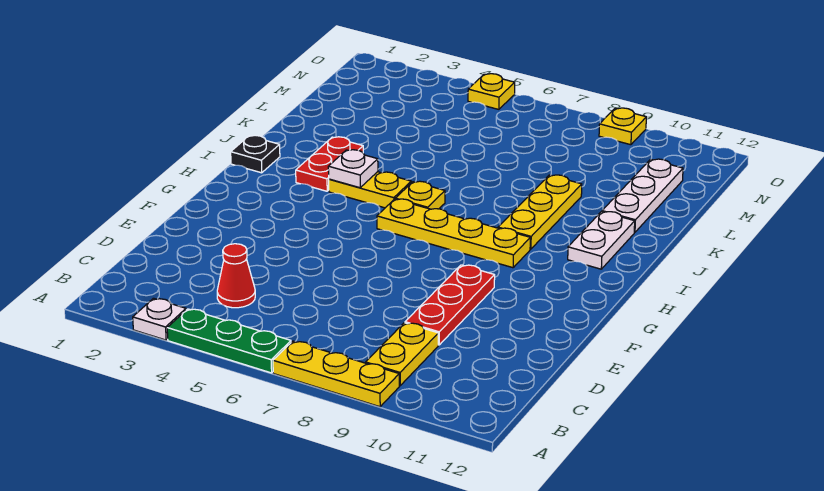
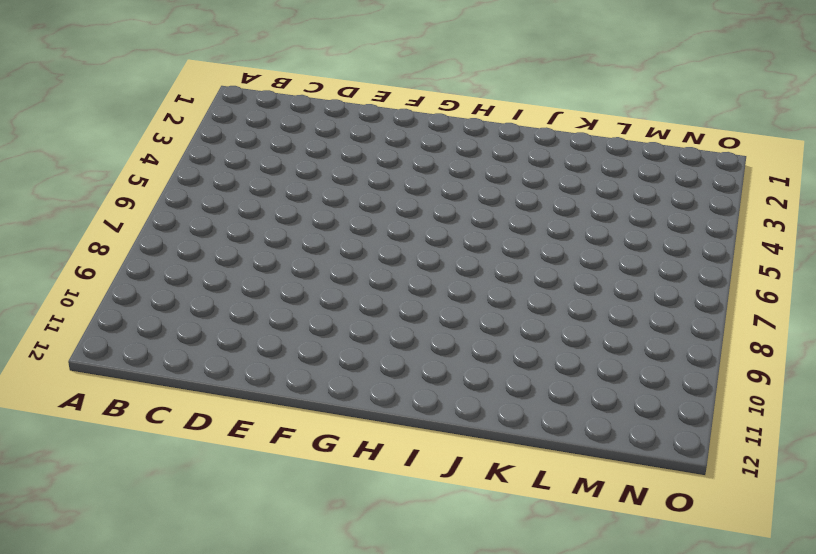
none -> white 1x1 plate [133,298,186,340]
none -> green 1x3 plate [167,309,291,373]
none -> yellow 1x3 plate [273,341,399,407]

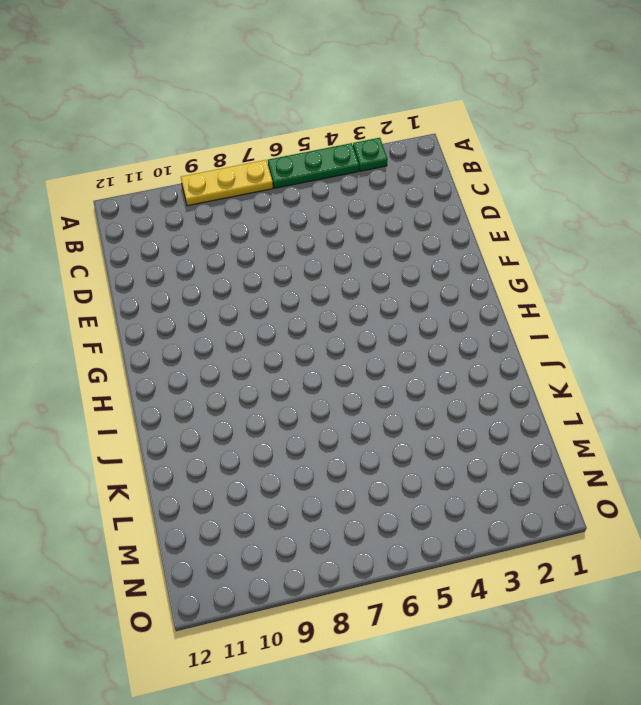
green 1x1 plate [353,138,387,171] -> white 1x1 plate [133,298,186,340]
none -> yellow 1x2 plate [366,323,438,386]
none -> red 1x1 cone [217,244,255,308]
none -> red 1x3 plate [405,265,495,345]

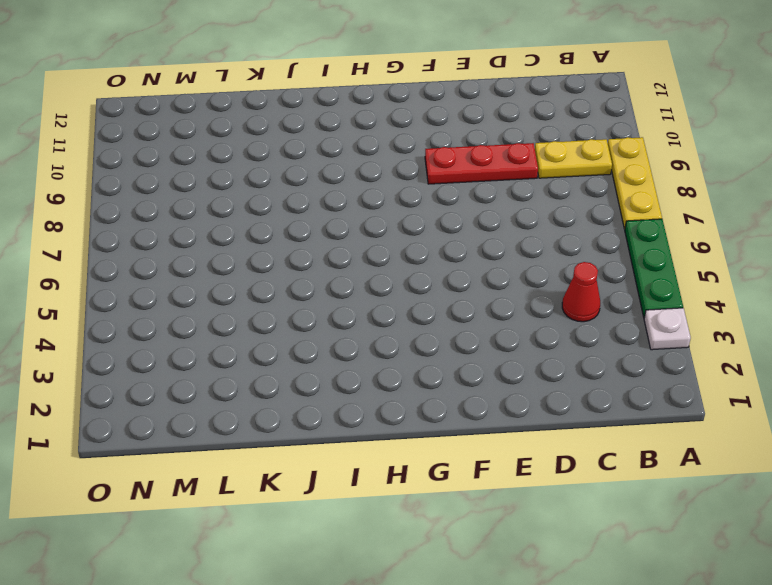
none -> yellow 1x4 plate [377,199,530,268]
none -> black 1x1 plate [231,135,280,173]
none -> red 1x2 plate [296,137,363,191]

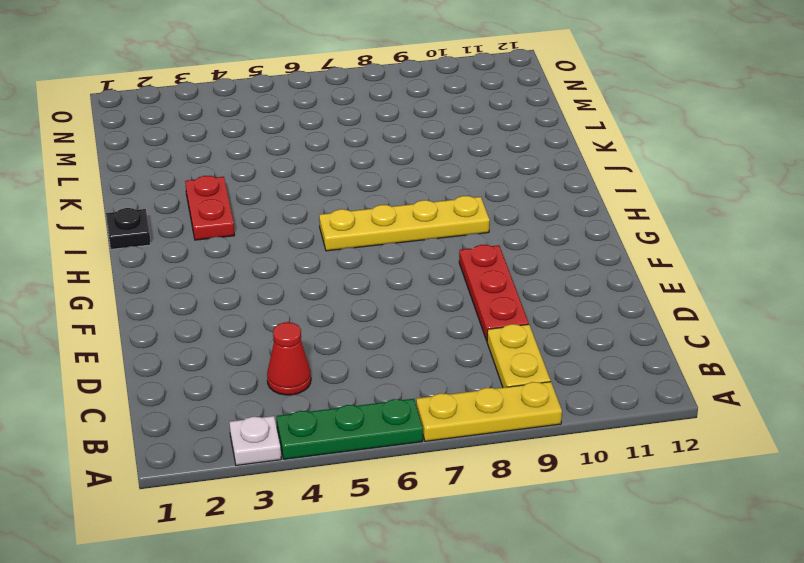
none -> yellow 1x2 plate [329,172,411,208]
none -> yellow 1x1 plate [395,181,445,209]
none -> yellow 1x3 plate [498,175,582,249]

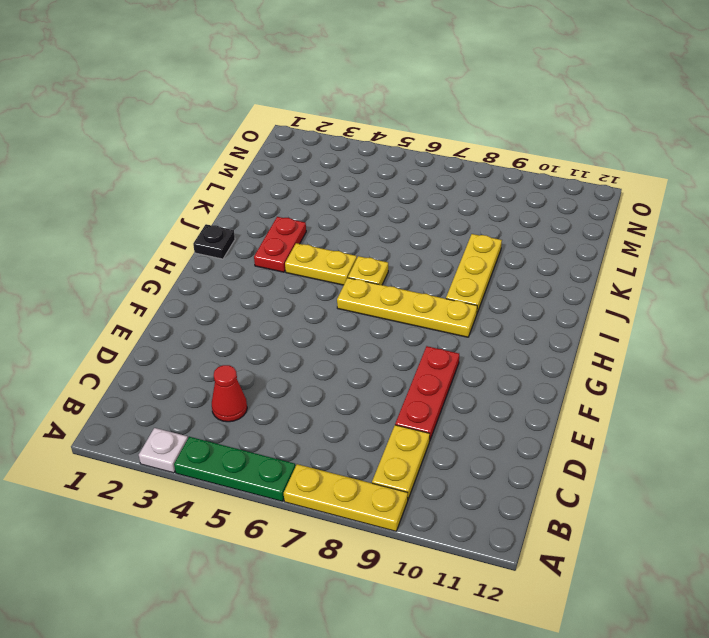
none -> white 1x2 plate [568,212,635,269]
none -> white 1x3 plate [602,159,683,232]
none -> yellow 1x1 plate [468,74,515,109]

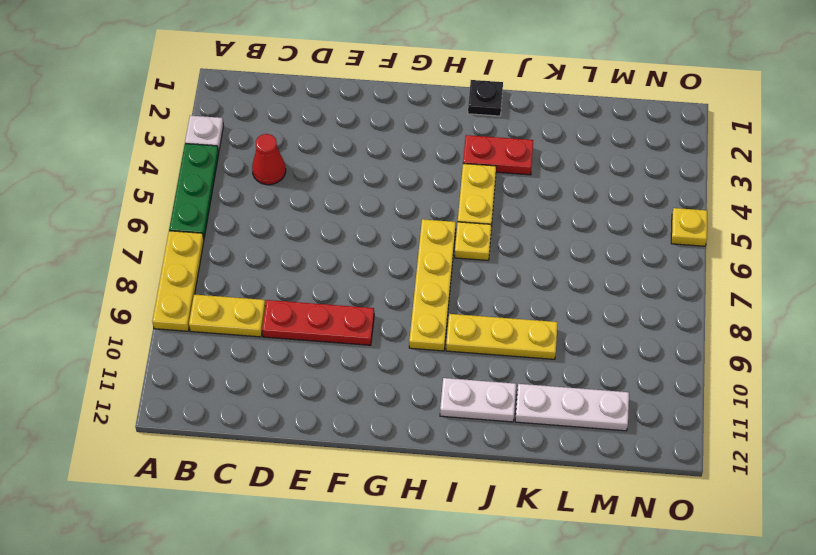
none -> yellow 1x1 plate [599,108,646,145]
none -> white 1x1 plate [328,150,378,188]

